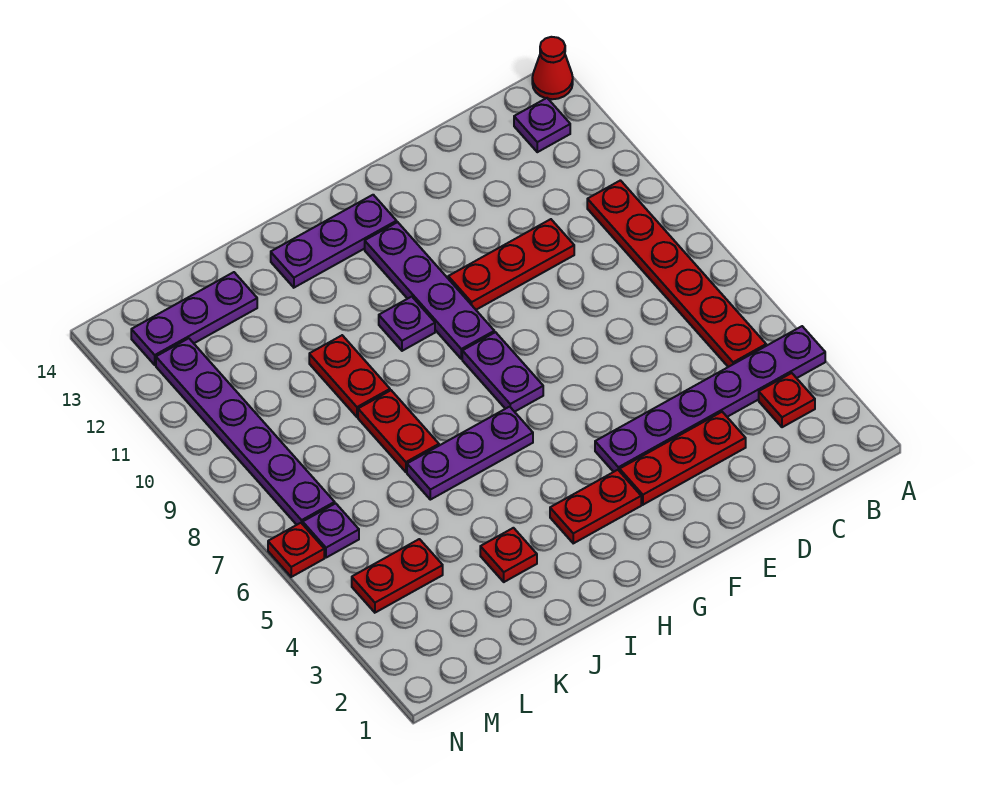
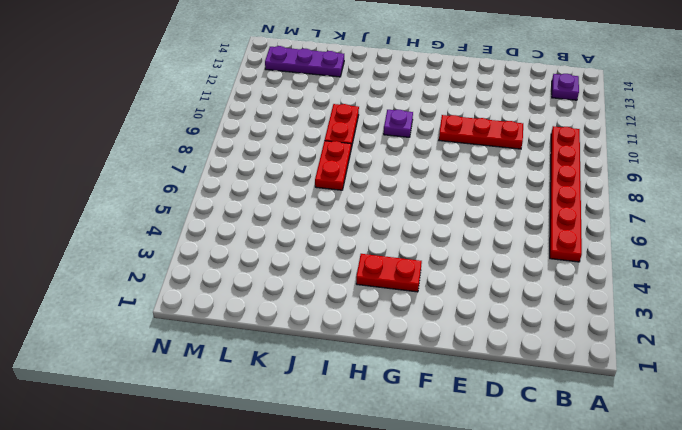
none -> purple 1x6 plate [595,326,825,472]
none -> red 1x1 cone [532,37,573,99]
none -> red 1x1 plate [759,373,815,427]

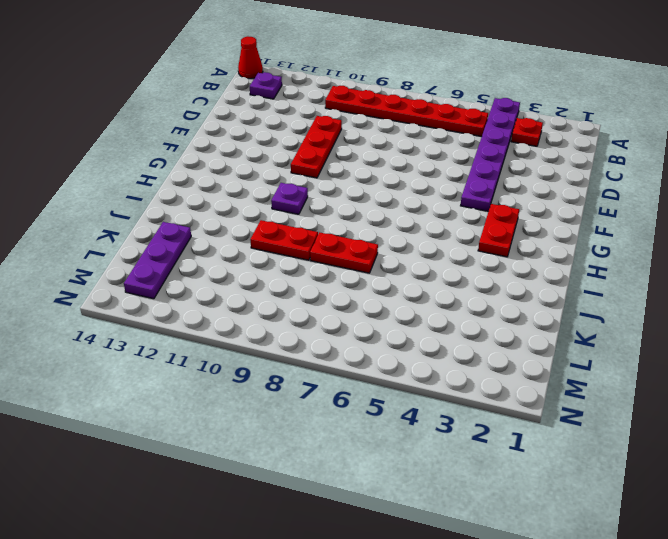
none -> red 1x3 plate [620,412,746,505]
none -> purple 1x2 plate [462,332,543,412]
none -> purple 1x4 plate [365,222,494,359]

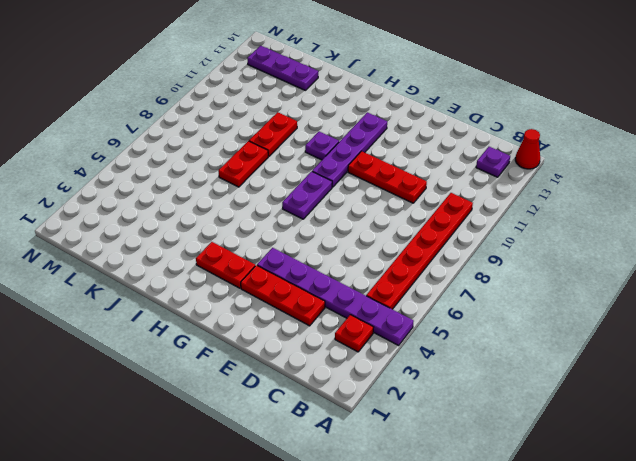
none -> purple 1x3 plate [271,195,397,288]
none -> purple 1x3 plate [407,407,533,500]
none -> red 1x1 plate [480,528,537,582]

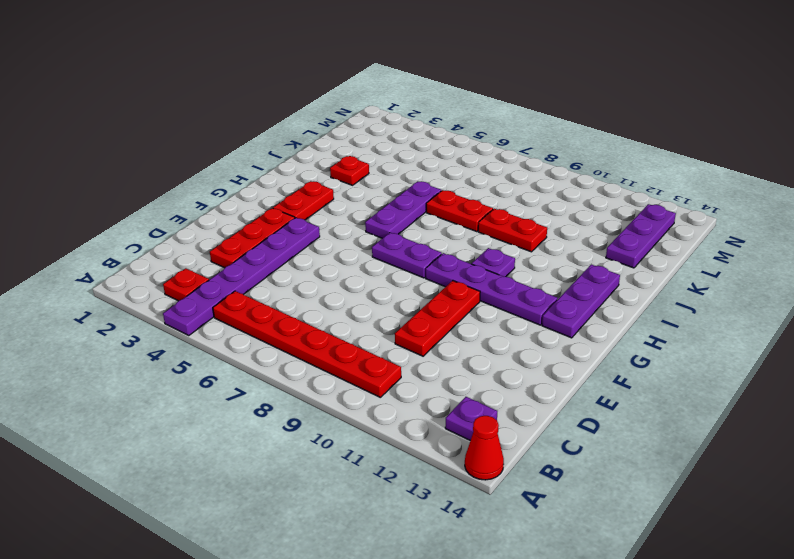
none -> red 1x2 plate [352,539,443,613]
none -> purple 1x1 plate [303,503,359,558]
none -> purple 1x6 plate [156,338,335,525]

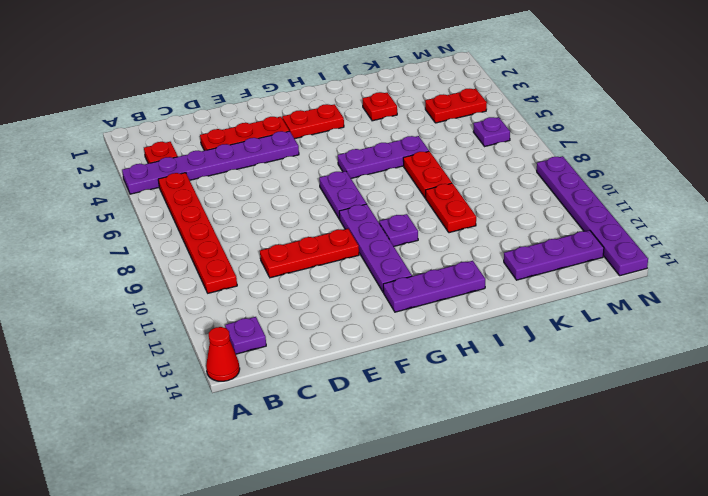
purple 1x6 plate [537,156,648,276] -> purple 1x6 plate moved to [156,338,335,525]
none -> red 1x1 plate [268,523,324,577]

